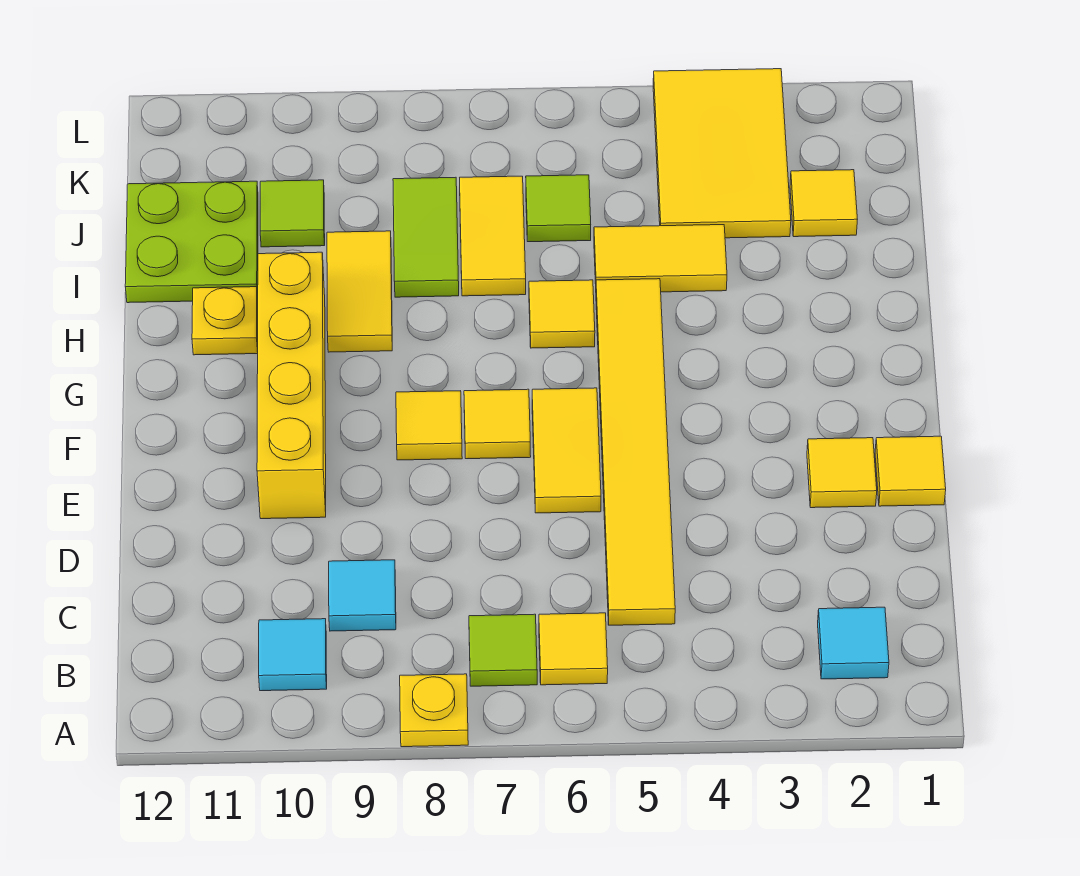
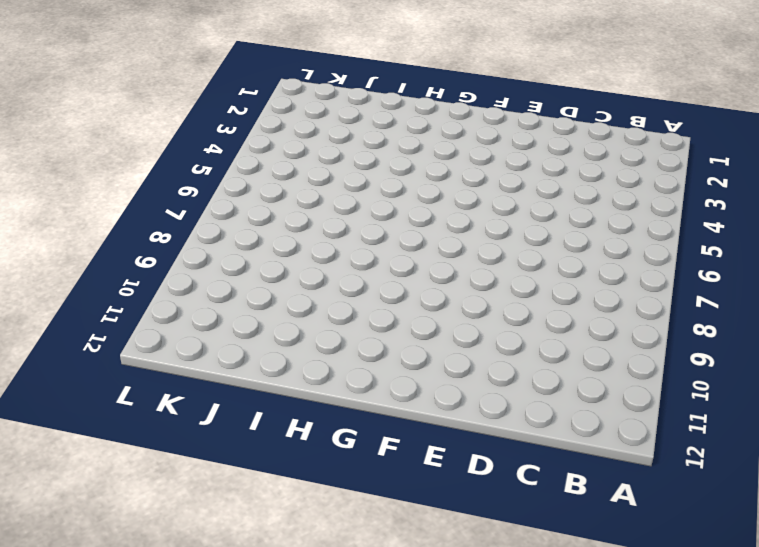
none -> yellow 1x1 plate [400,674,468,747]
none -> cyan 1x1 tile [818,607,889,679]
none -> yellow 1x1 tile [539,613,608,685]

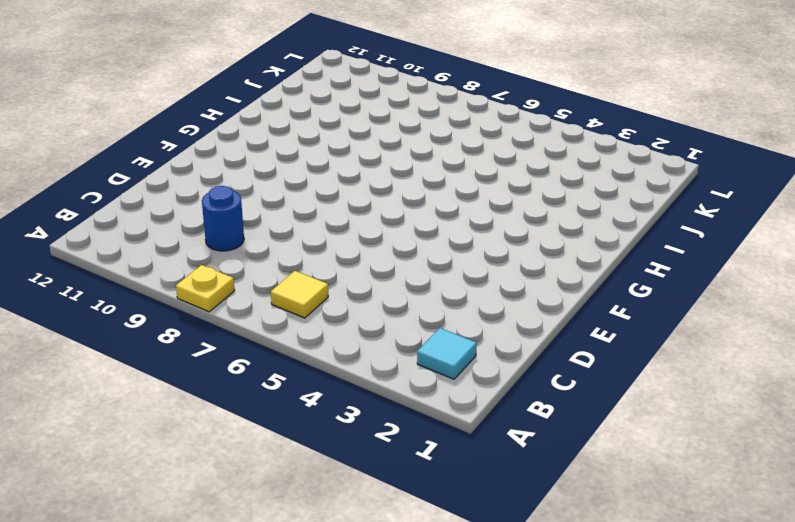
blue 1x1 round brick [202,186,244,251] -> cyan 1x1 tile [329,560,396,631]
none -> lime 1x1 tile [469,614,537,686]
none -> cyan 1x1 tile [259,619,327,691]
none -> yellow 1x6 tile [596,279,675,625]

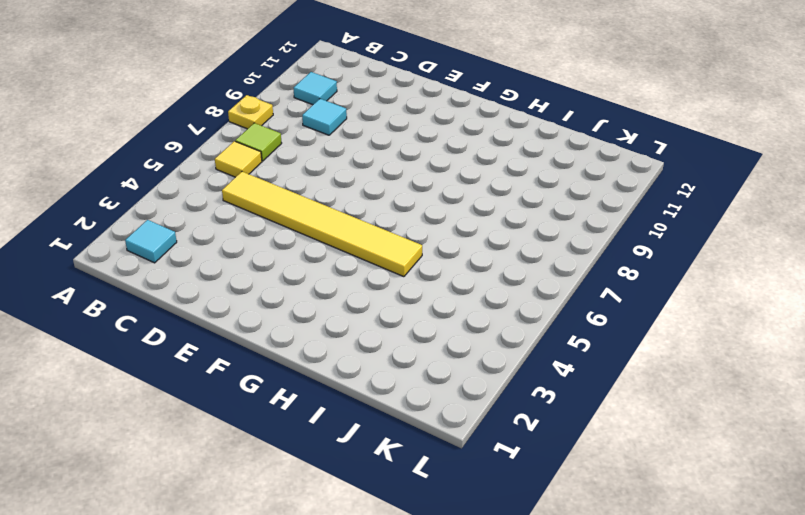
none -> yellow 1x1 tile [875,436,946,506]
none -> yellow 1x1 tile [807,438,877,508]
none -> yellow 1x2 tile [532,388,601,513]

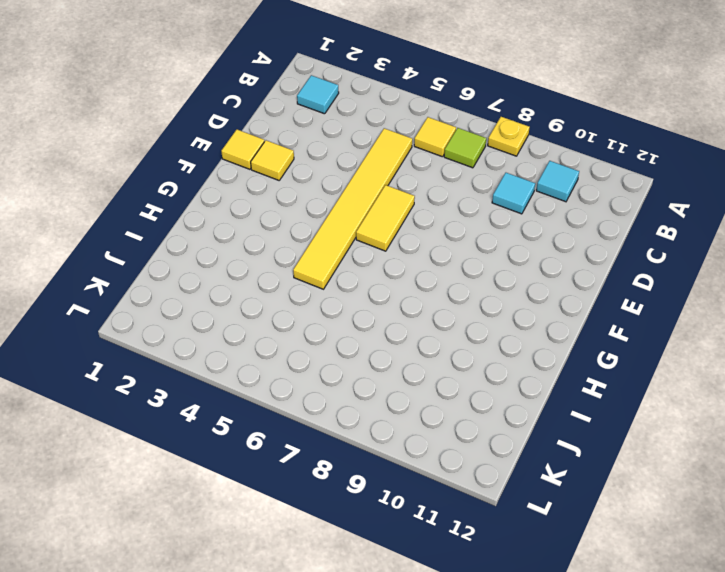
none -> yellow 1x4 brick [257,252,326,519]
none -> yellow 1x1 tile [464,389,531,459]
none -> yellow 1x1 tile [396,391,462,460]

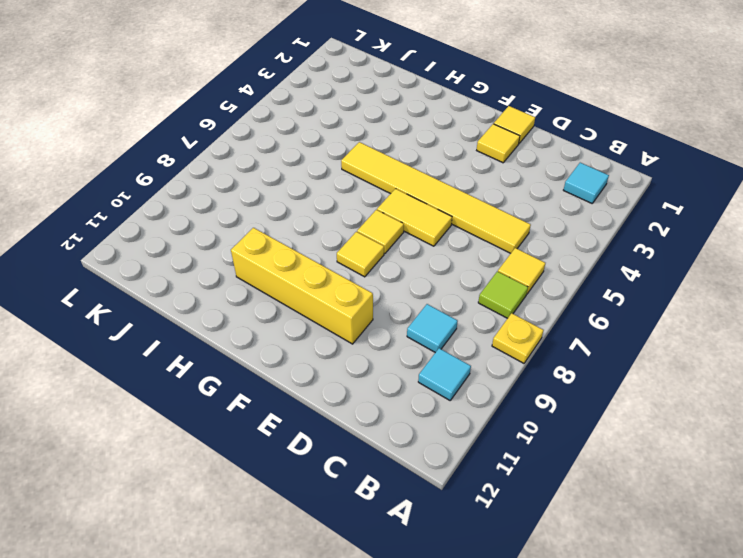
none -> yellow 1x1 tile [529,280,595,348]
none -> yellow 1x2 tile [327,231,392,352]
none -> yellow 1x1 plate [192,287,258,355]

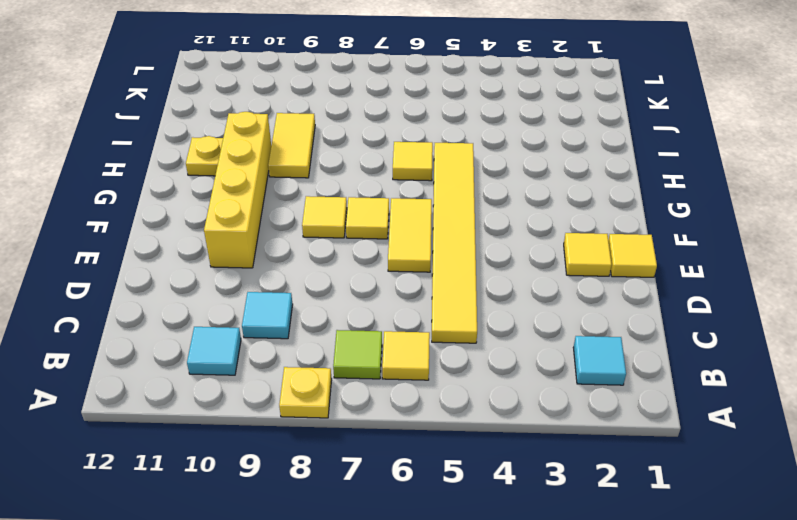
none -> yellow 1x2 tile [594,225,727,292]
none -> yellow 1x2 tile [460,176,526,296]
none -> lime 1x2 tile [393,177,459,297]

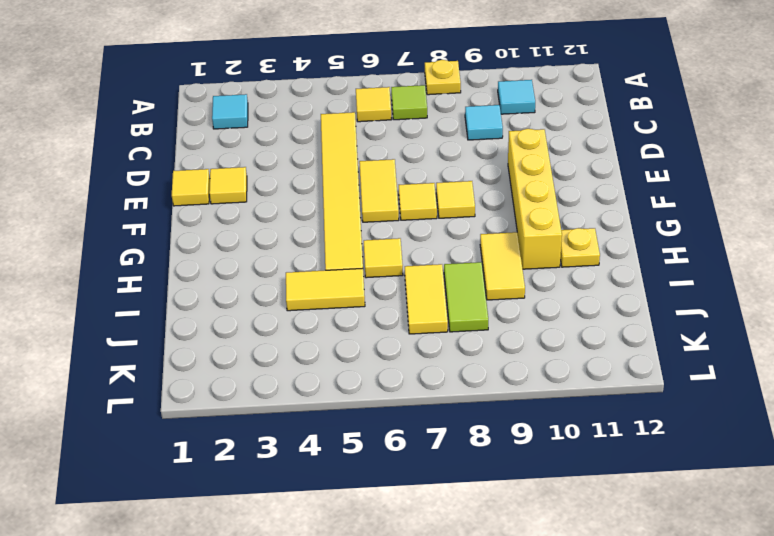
none -> lime 2x2 plate [125,181,258,303]
none -> yellow 1x1 tile [790,170,857,237]
none -> yellow 2x3 tile [653,69,791,238]

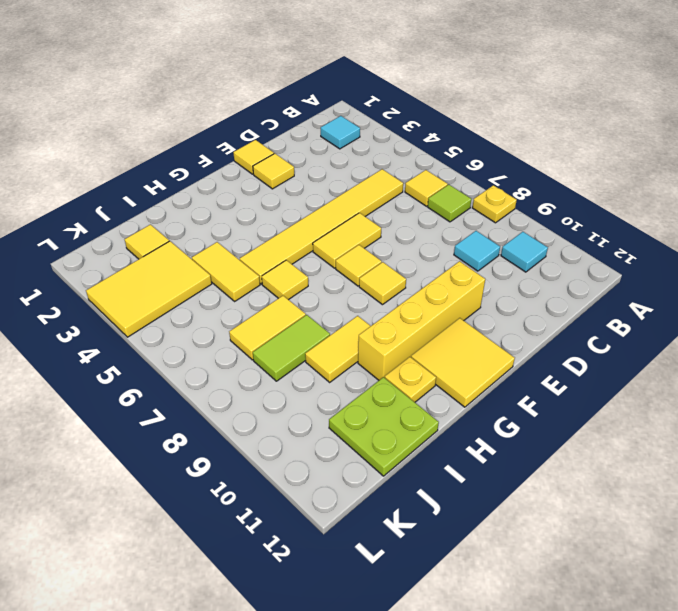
yellow 2x2 tile [411,318,515,407] -> none
none -> lime 1x1 tile [526,175,591,242]
none -> lime 1x1 tile [260,180,325,247]

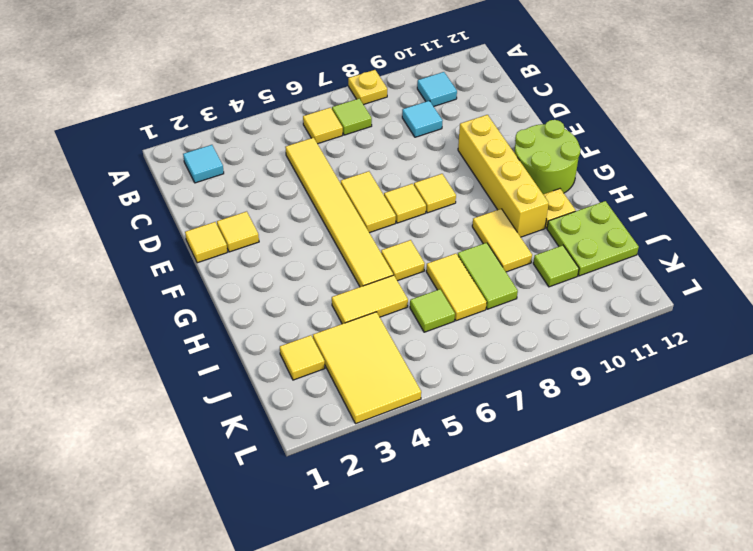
lime 2x2 round brick [514,120,581,194] -> none

